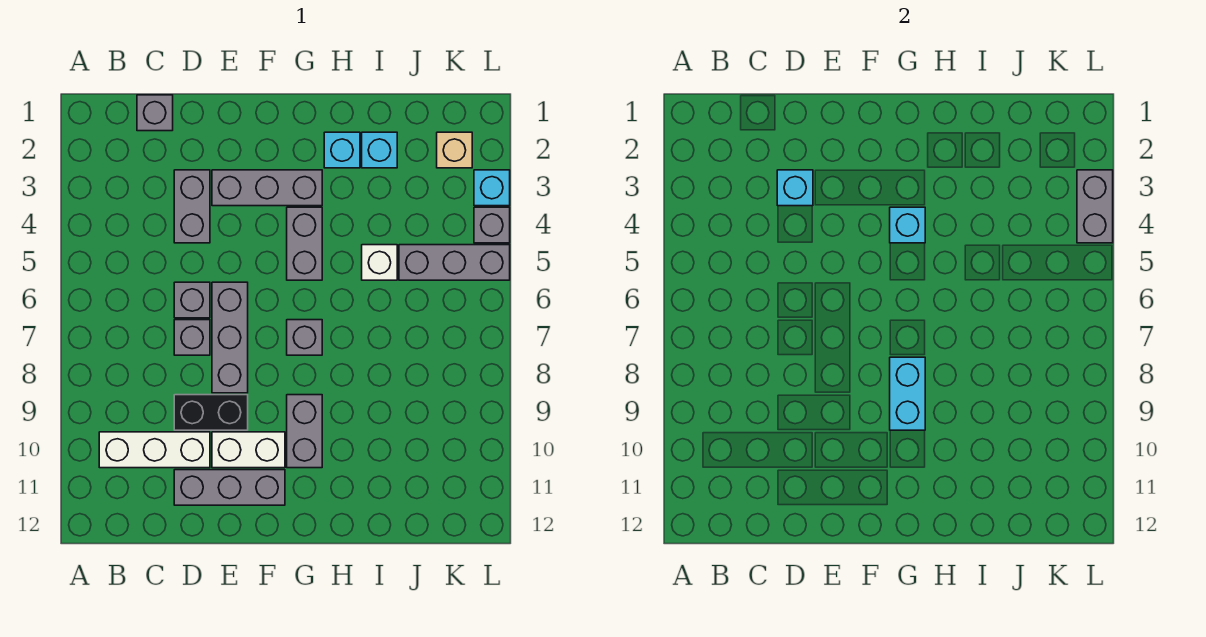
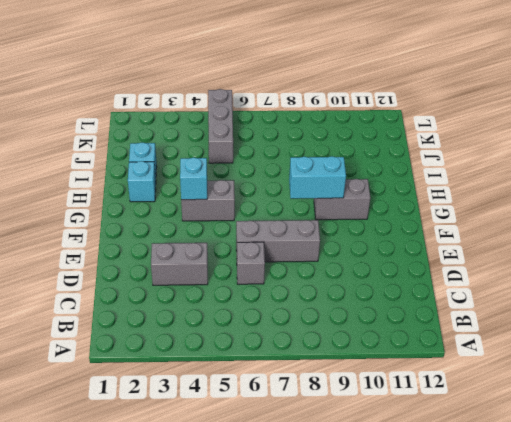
none -> white 1x3 brick [99,432,210,468]
none -> grey 1x1 brick [137,95,173,131]
none -> grey 1x1 brick [174,320,210,355]

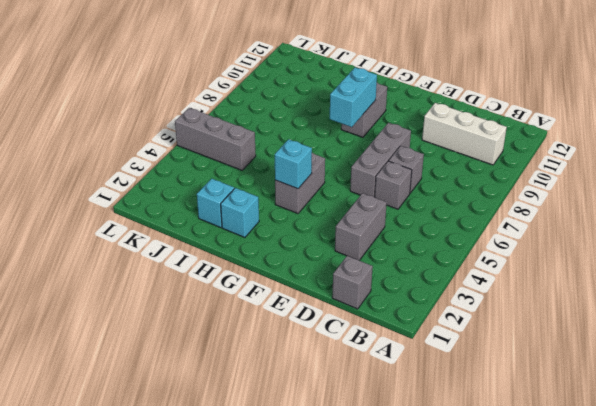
none -> black 1x2 brick [174,395,248,430]
none -> grey 1x3 brick [174,470,285,505]
none -> grey 1x3 brick [212,170,322,206]

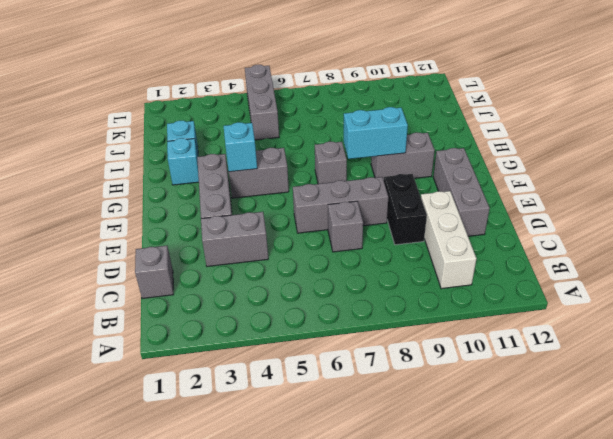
none -> grey 1x1 brick [174,282,210,318]
none -> white 1x2 brick [212,432,285,468]
none -> white 1x1 brick [362,245,397,280]

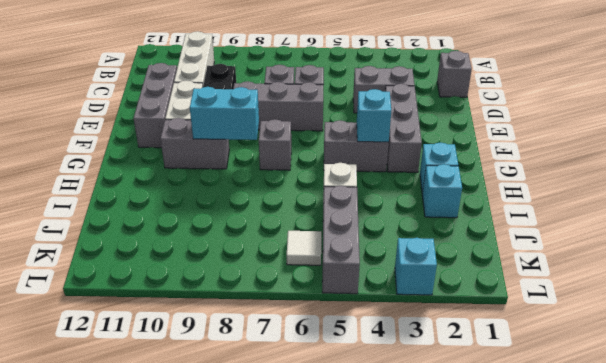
white 1x1 tile [287,231,321,265] -> none
none -> tan 1x1 brick [437,132,472,168]
none -> grey 1x1 brick [474,207,510,243]
none -> cyan 1x1 brick [777,170,813,206]

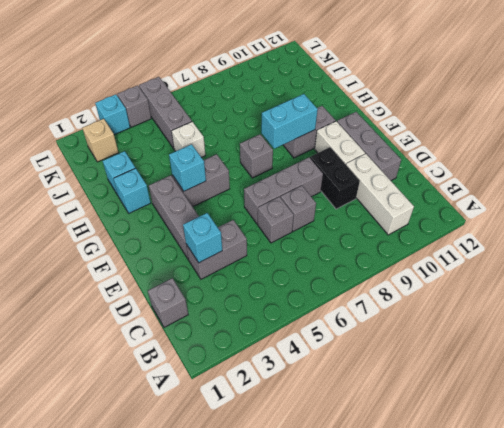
none -> grey 1x2 brick [1077,170,1113,243]

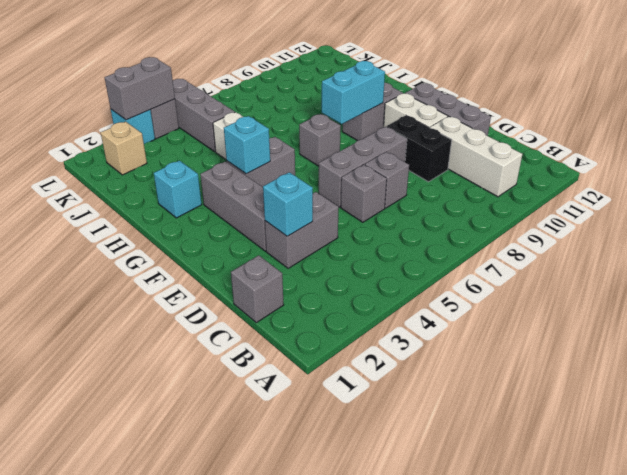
none -> cyan 1x1 brick [362,132,397,168]

